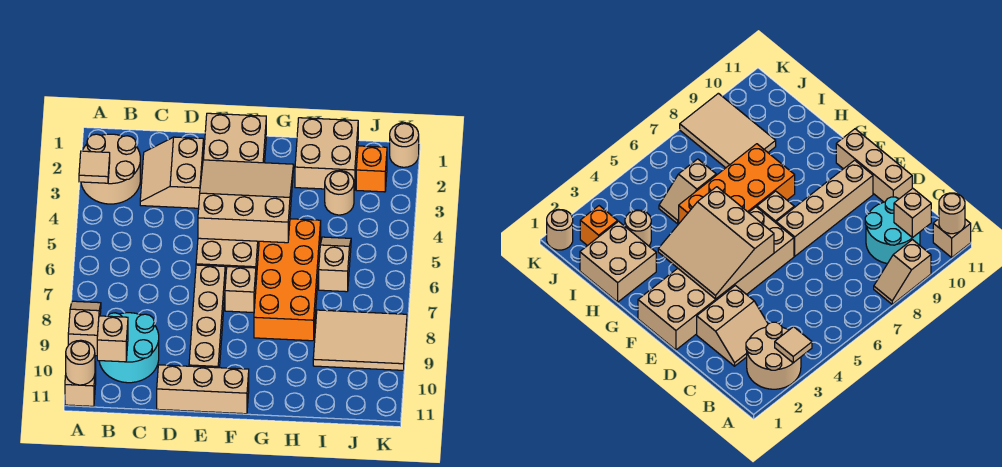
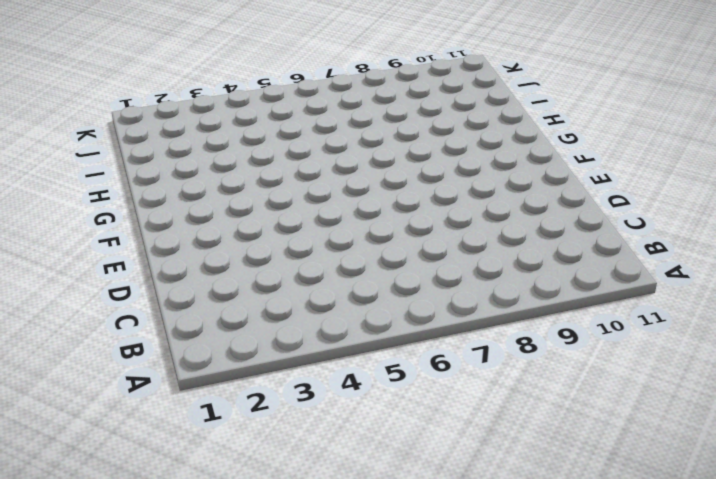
none -> tan 2x2 round brick [81,134,140,204]
none -> tan 1x2 slope [68,301,101,356]
none -> tan 1x1 brick [65,362,96,406]

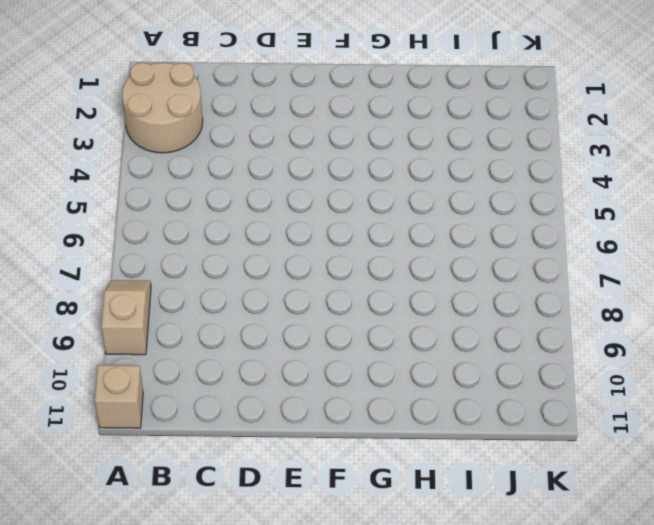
none -> cyan 2x2 round brick [99,313,159,383]
none -> tan 2x2 slope [140,137,203,208]
none -> tan 1x3 brick [157,365,249,414]

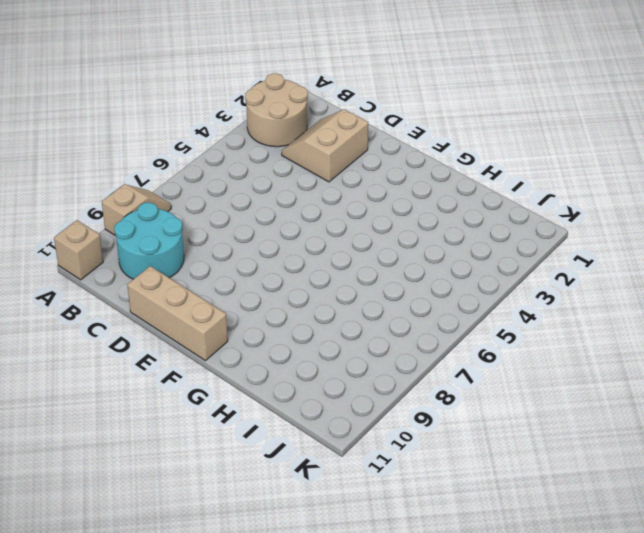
none -> tan 2x6 brick [196,113,266,283]
none -> tan 1x4 brick [189,265,225,368]
none -> tan 1x1 brick [225,267,256,313]

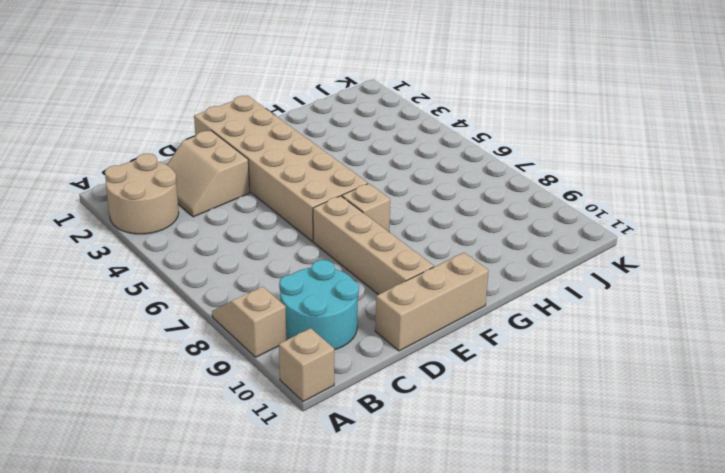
none -> orange 2x4 brick [254,219,321,341]
none -> tan 2x2 brick [295,118,358,190]
none -> tan 1x1 round brick [325,170,354,215]

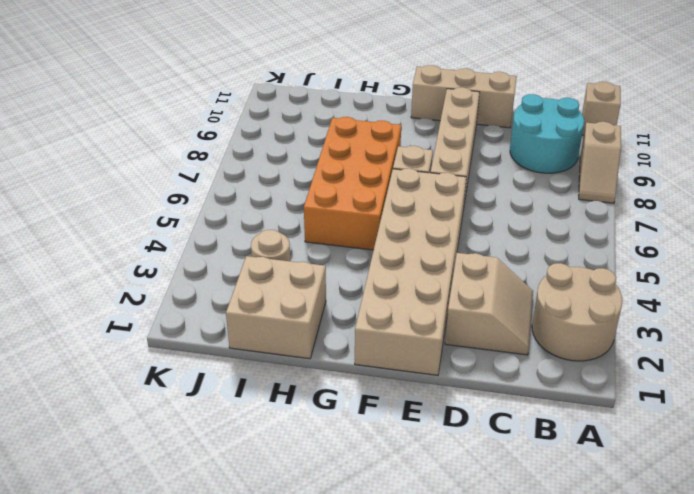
none -> tan 1x2 slope [319,237,351,292]
none -> tan 2x3 tile [313,310,407,370]
none -> orange 1x1 brick [356,146,387,192]

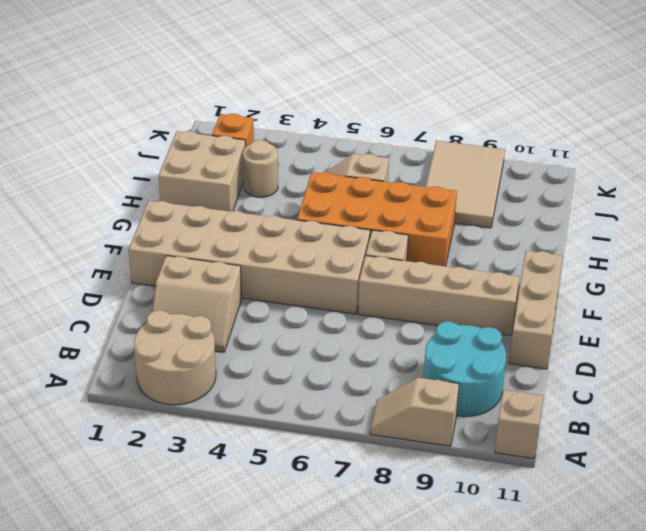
none -> tan 1x1 round brick [390,123,419,167]
none -> tan 1x1 tile [79,151,110,183]
none -> tan 1x1 round brick [66,340,95,385]

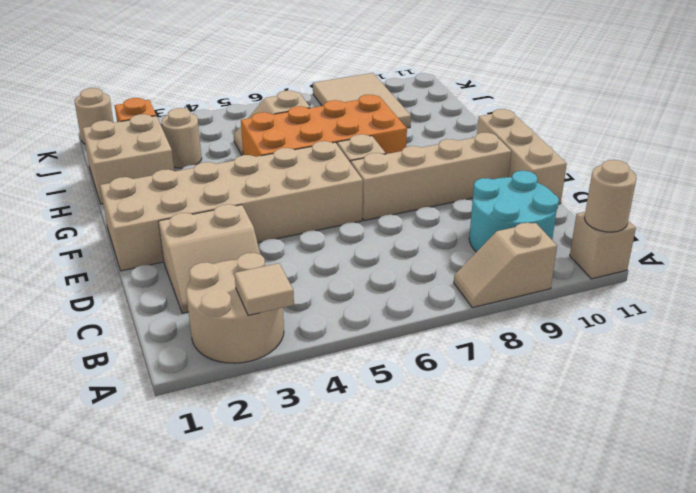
none -> tan 1x1 brick [97,316,128,362]
none -> tan 3x3 slope [198,160,294,243]

